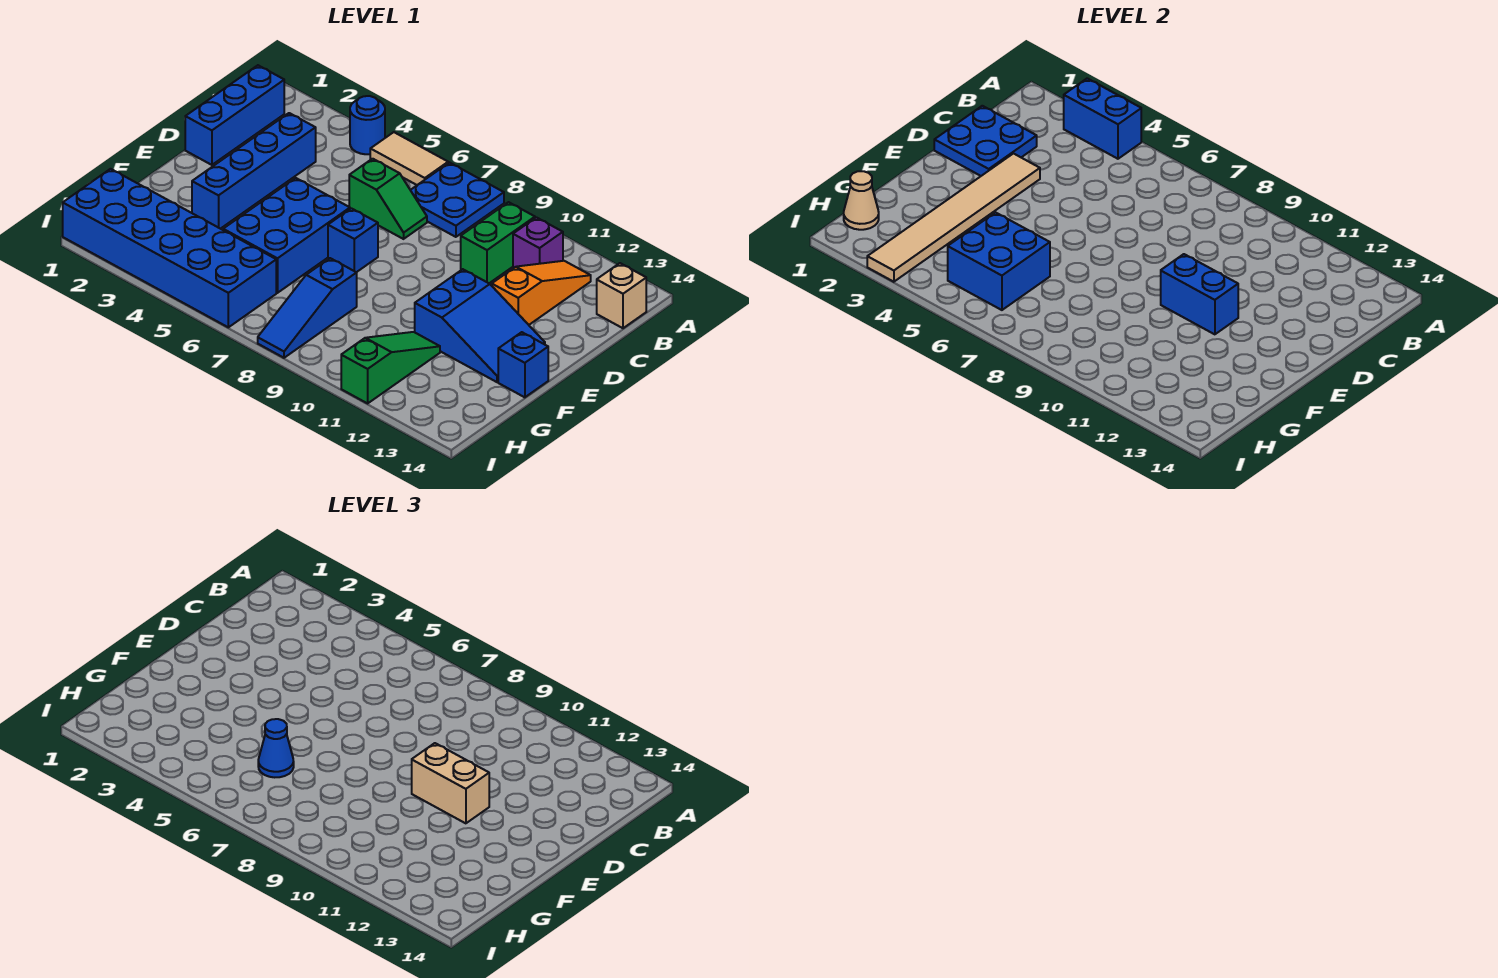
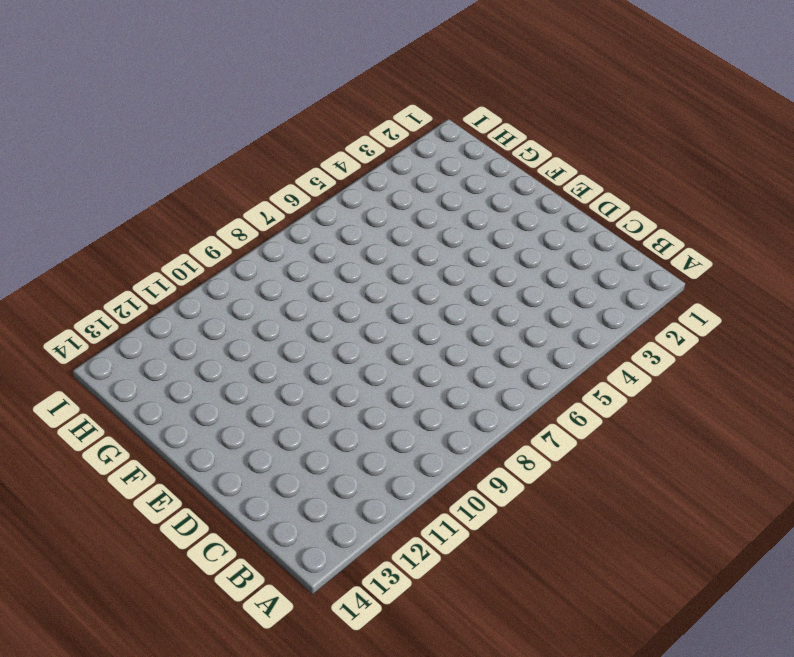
none -> blue 1x1 round brick [350,96,385,154]
none -> tan 1x2 tile [370,132,448,185]
none -> blue 2x2 plate [411,163,504,237]

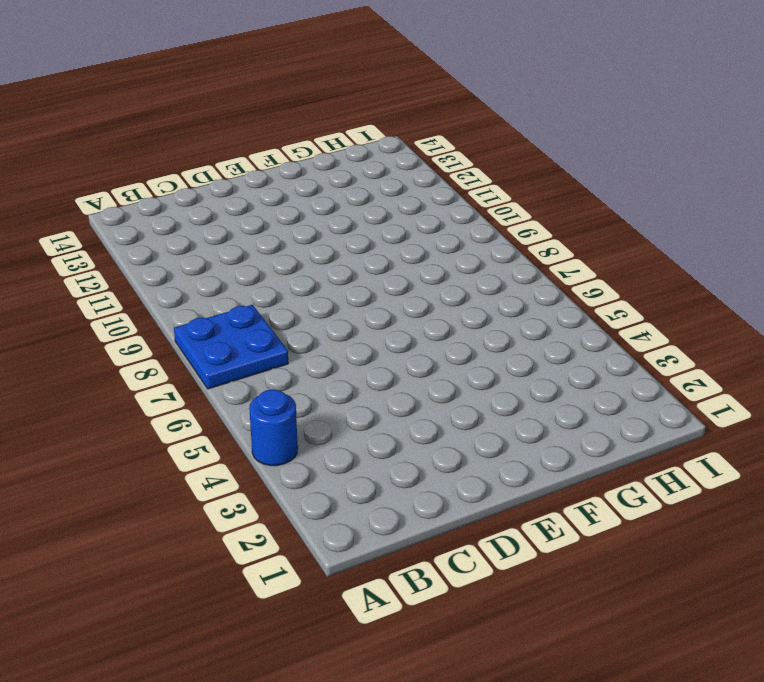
none -> tan 1x2 tile [370,132,448,185]
none -> blue 1x3 brick [185,65,284,165]
none -> green 1x2 brick [461,202,535,283]

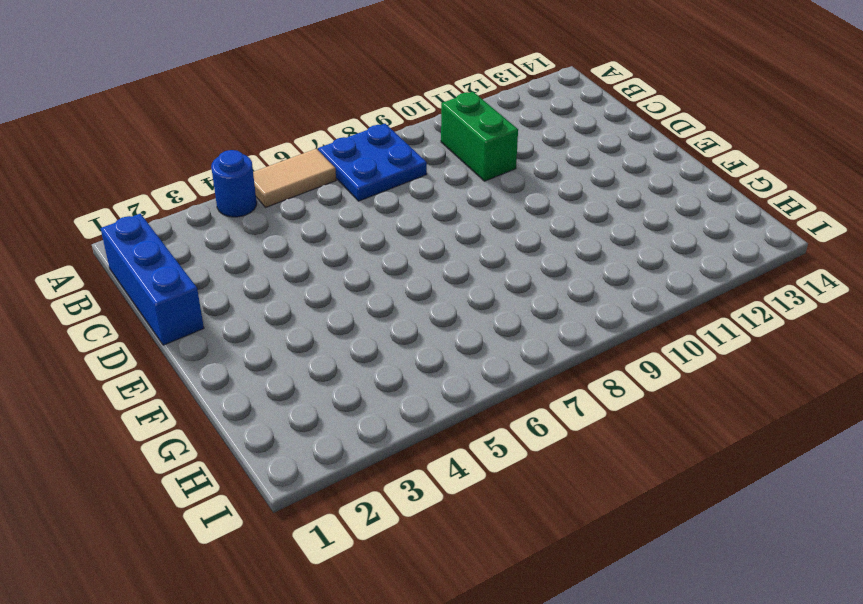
none -> purple 1x1 brick [513,217,563,268]
none -> orange 1x3 slope [492,261,591,325]
none -> tan 1x1 brick [597,263,646,328]

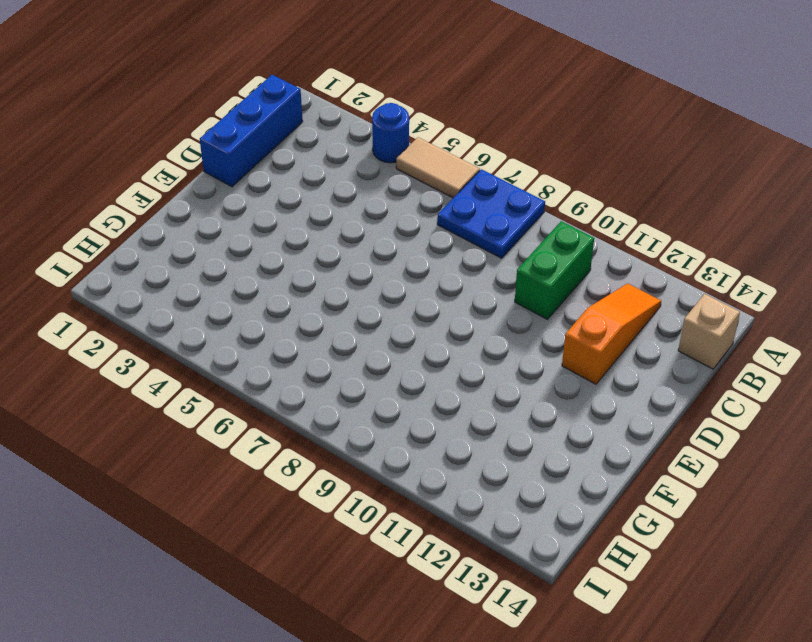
none -> purple 1x1 brick [513,217,563,268]
none -> blue 1x4 brick [192,113,316,229]
none -> green 1x2 slope [349,159,427,239]

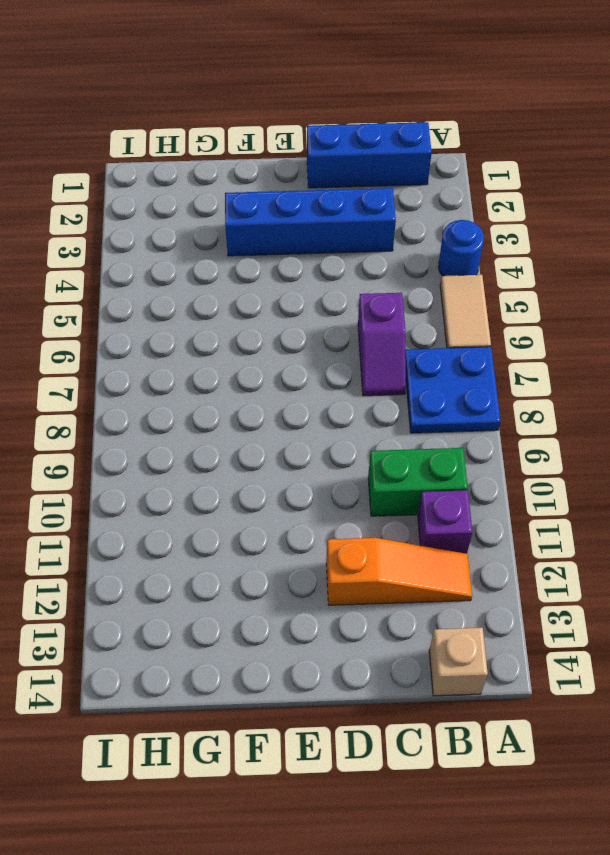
purple 1x2 slope [358,293,406,396] -> green 1x2 slope [349,159,427,239]
none -> blue 2x3 brick [223,178,350,293]
none -> blue 1x1 brick [328,208,378,272]
none -> blue 2x3 slope [415,269,545,382]

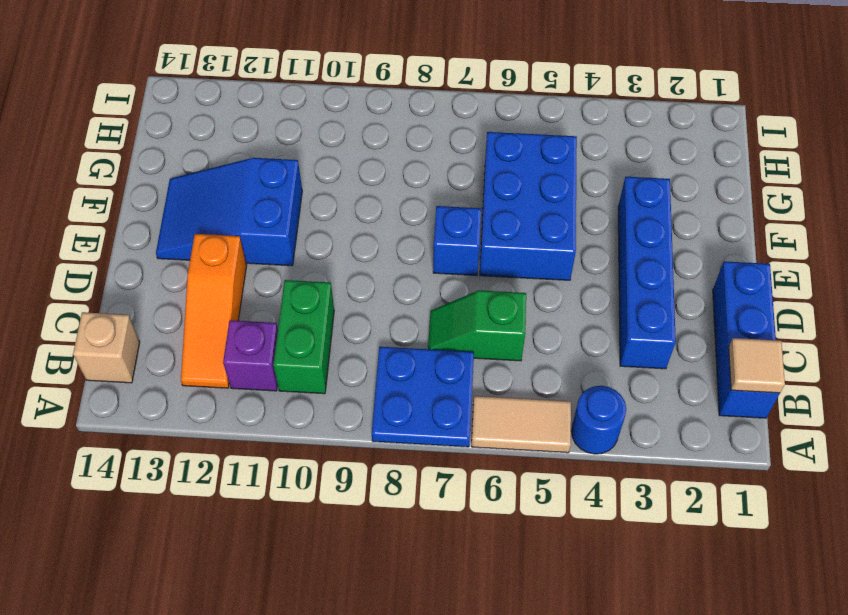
tan 1x1 tile [729,338,785,393] -> none
none -> blue 1x1 brick [498,332,548,397]
none -> blue 1x3 slope [258,258,357,358]
none -> green 1x3 slope [341,332,440,403]

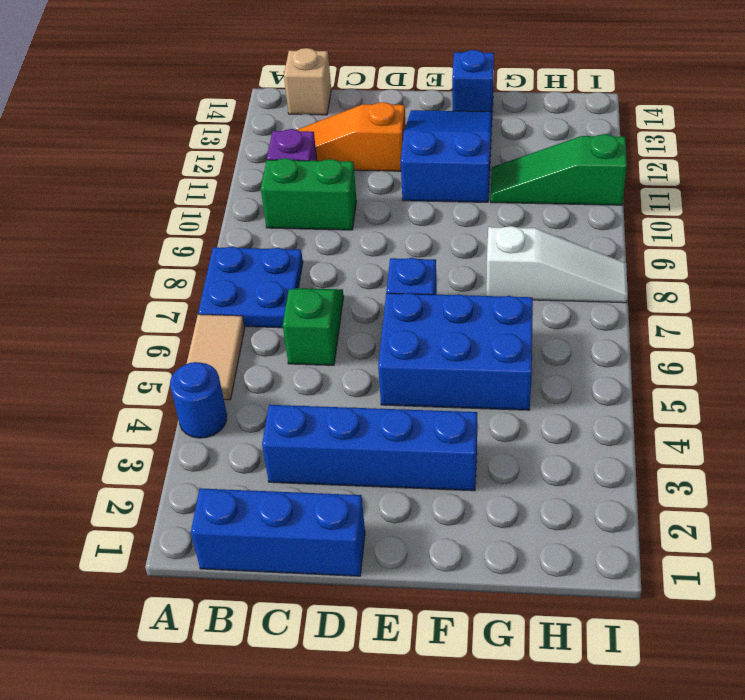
white 1x3 slope [486,226,628,303] -> blue 1x3 slope [258,258,357,358]
none -> blue 2x6 brick [63,169,276,327]
none -> blue 1x2 brick [1064,78,1141,159]
none -> blue 2x2 plate [934,106,1037,176]

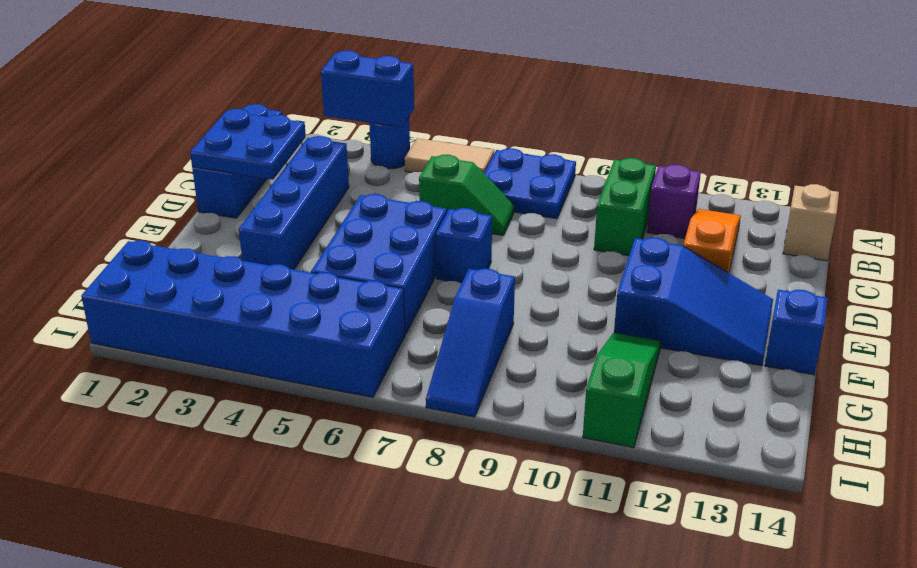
none -> tan 1x6 tile [867,154,1040,282]
none -> blue 1x2 brick [1161,254,1238,334]
none -> blue 2x2 brick [948,212,1050,310]

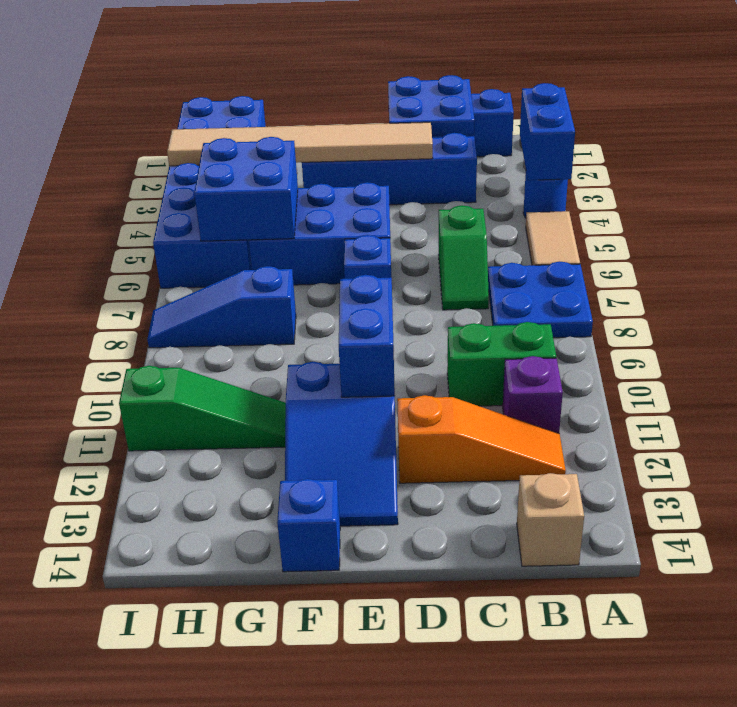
none -> tan 1x1 cone [844,171,879,230]
none -> tan 1x2 brick [412,743,489,823]
none -> blue 1x1 cone [258,719,294,777]

